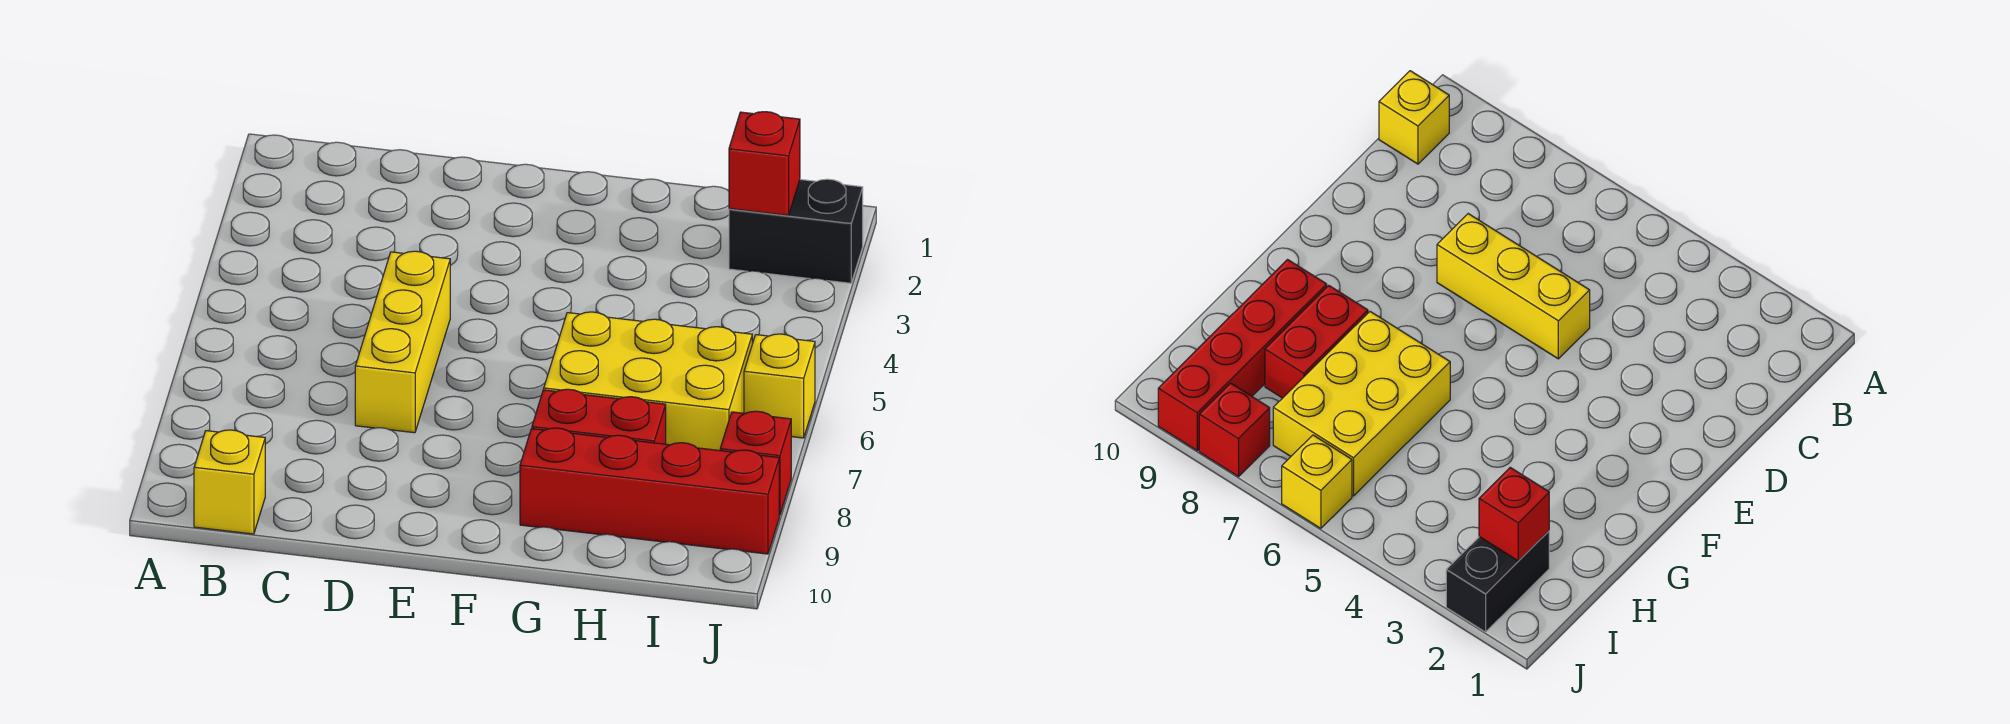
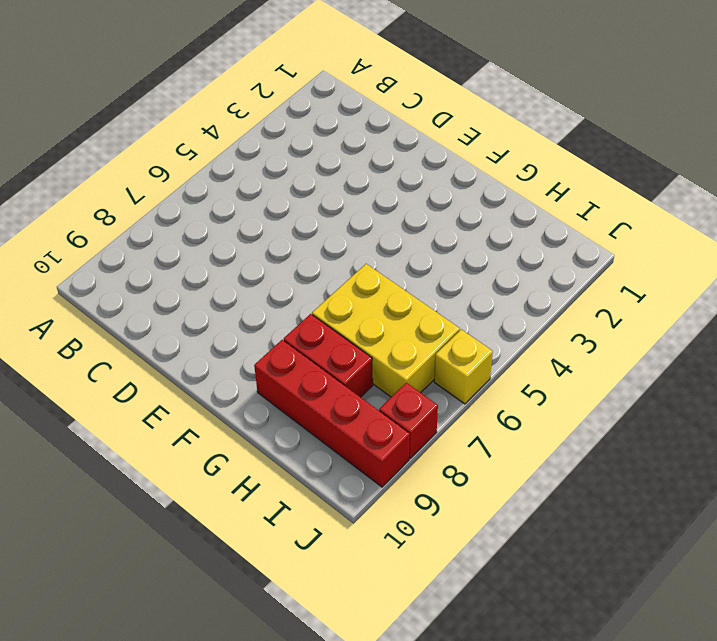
none -> yellow 1x1 brick [194,430,265,534]
none -> yellow 1x3 brick [355,251,450,433]

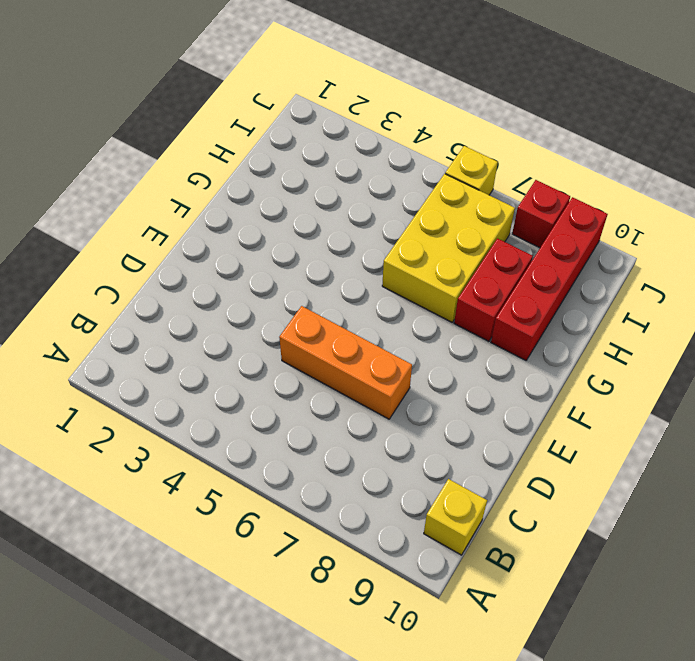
orange 1x3 brick [279,306,412,419] -> yellow 1x3 brick [355,251,450,433]
none -> black 1x2 brick [729,179,863,283]
none -> red 1x1 brick [729,112,800,216]

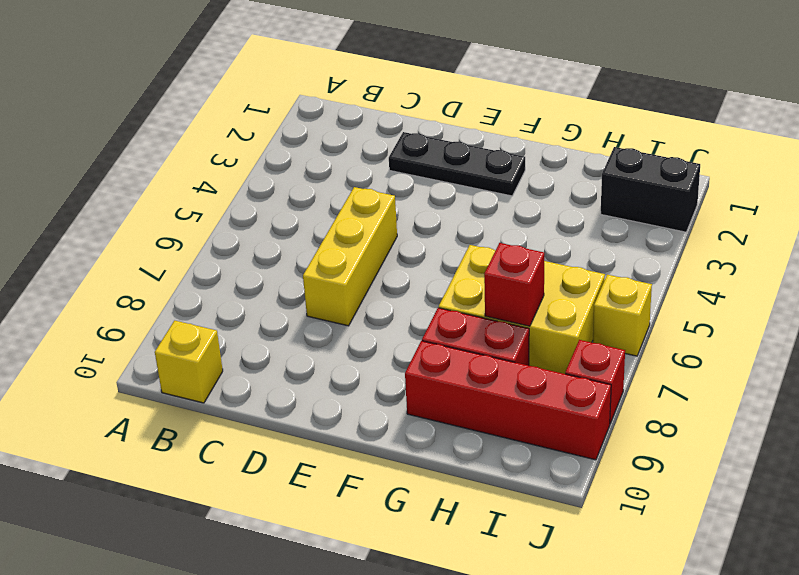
black 1x3 plate [389,132,525,196] -> none
red 1x1 brick [484,243,544,326] -> red 1x1 brick moved to [729,112,800,216]

